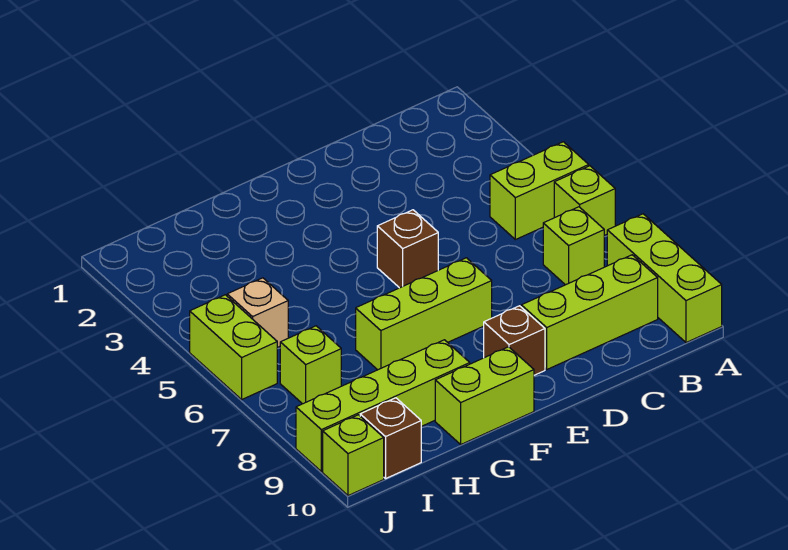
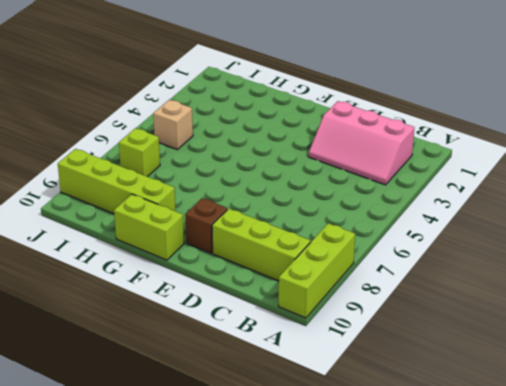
pink 2x3 slope [309,101,415,185] -> none
none -> lime 1x2 brick [490,142,589,240]
none -> lime 1x1 brick [554,166,615,235]
none -> lime 1x1 brick [543,207,604,285]

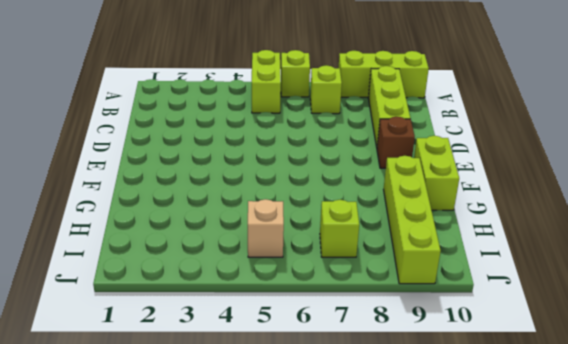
none -> brown 1x1 brick [377,210,438,288]
none -> lime 1x3 brick [356,258,492,370]
none -> brown 1x1 brick [360,398,421,478]

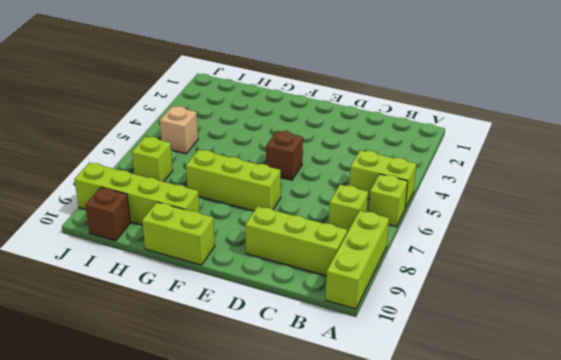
none -> brown 1x1 brick [484,306,545,375]
none -> lime 1x2 brick [190,295,277,399]
none -> lime 1x1 brick [323,415,384,496]

